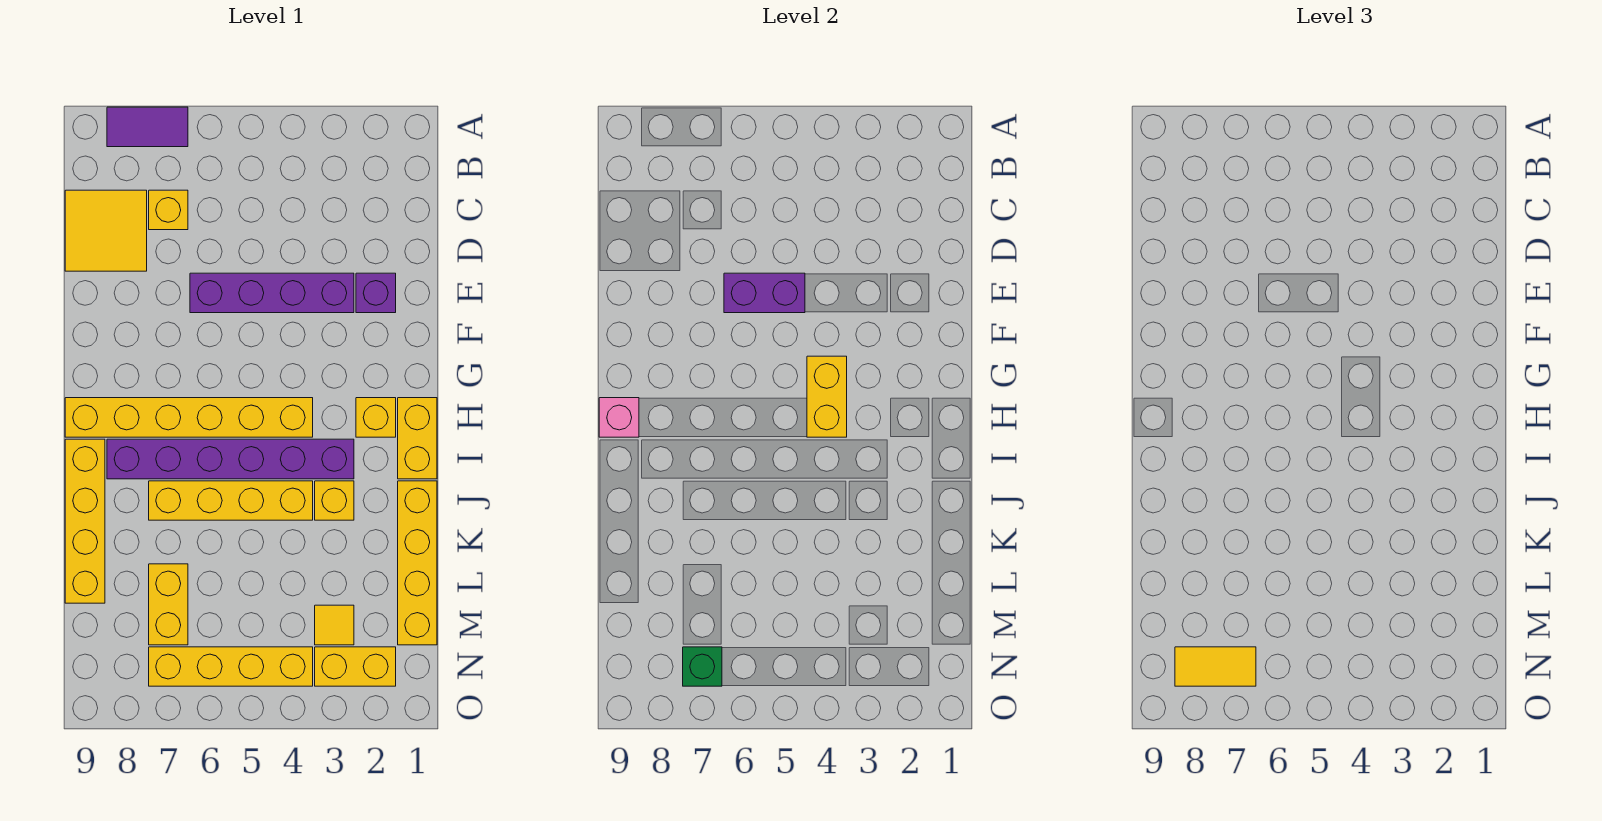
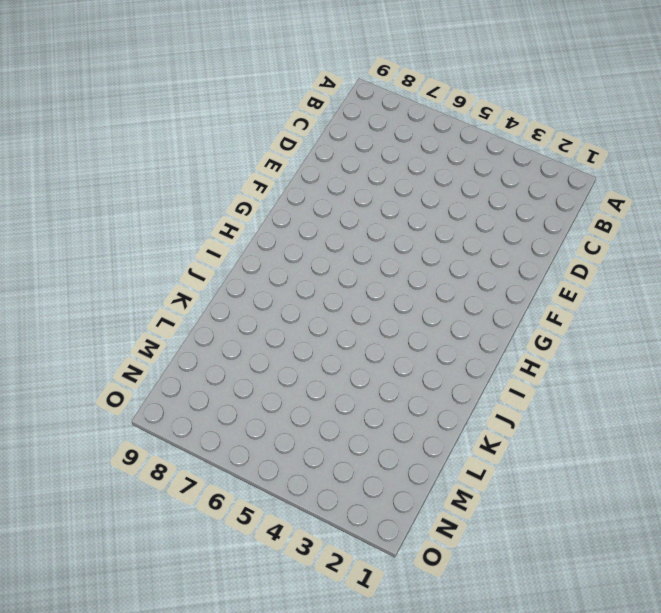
none -> purple 1x2 tile [107,107,188,147]
none -> yellow 1x1 brick [149,190,188,230]
none -> yellow 2x2 tile [65,190,147,271]

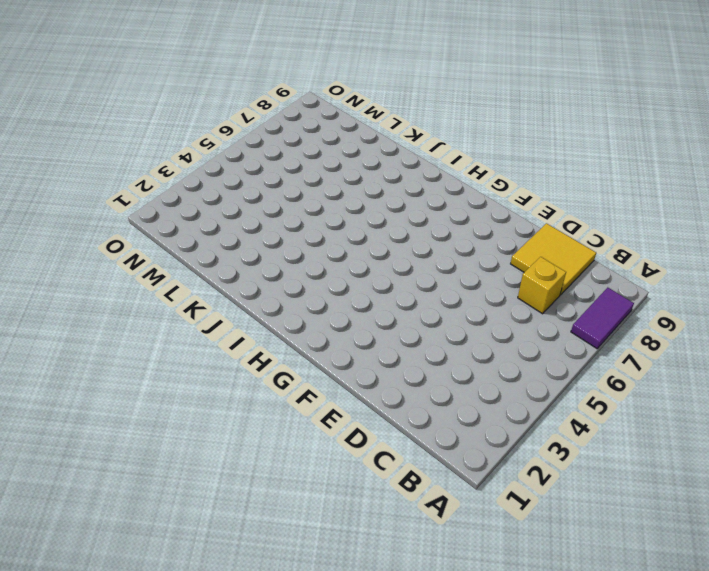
none -> purple 1x1 brick [356,273,396,313]
none -> purple 1x4 brick [190,273,354,313]
none -> yellow 1x2 brick [398,398,437,479]

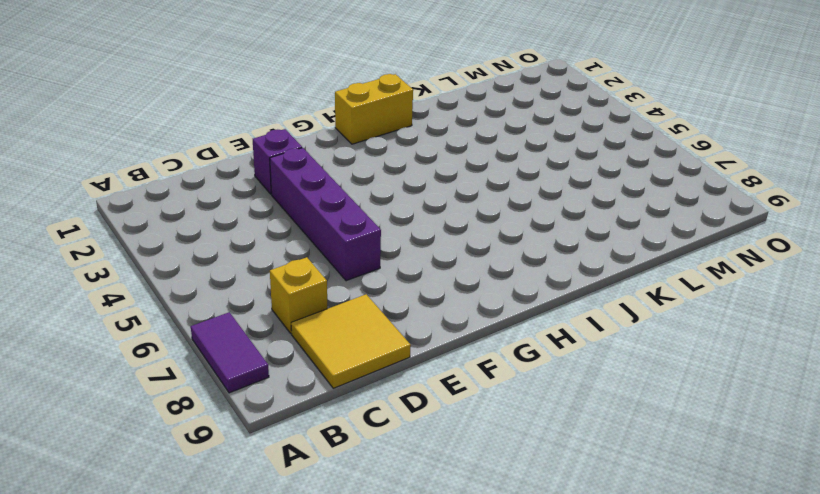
none -> yellow 1x1 brick [356,398,396,437]
none -> yellow 1x6 brick [65,398,313,437]
none -> purple 1x6 brick [107,439,354,479]

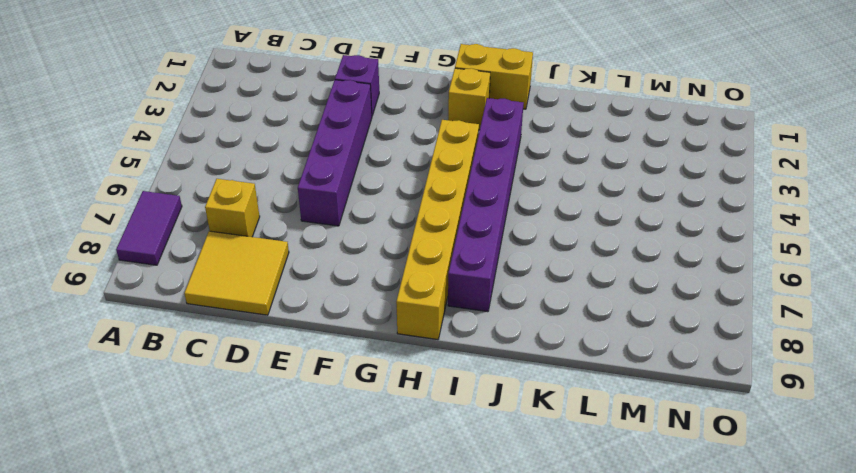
none -> yellow 1x4 brick [65,439,105,603]
none -> yellow 1x4 brick [398,481,437,645]
none -> yellow 1x1 brick [315,481,354,520]

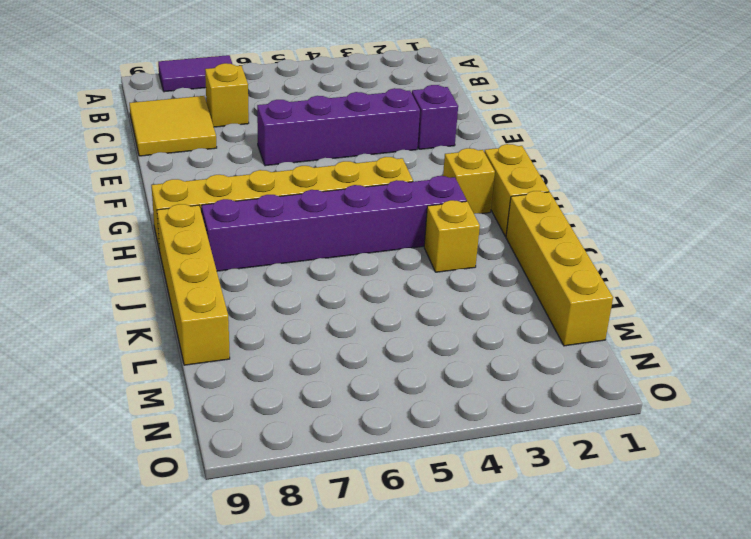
none -> yellow 1x4 brick [149,481,313,520]
none -> yellow 1x2 brick [149,564,188,645]
none -> yellow 1x1 tile [315,605,354,645]

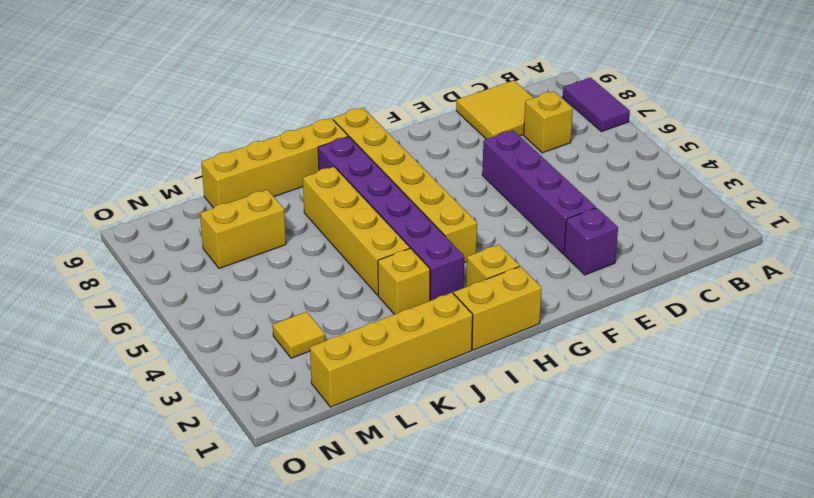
none -> yellow 1x2 brick [315,647,396,686]
none -> yellow 1x4 brick [149,647,313,686]
none -> purple 1x2 brick [724,273,805,313]

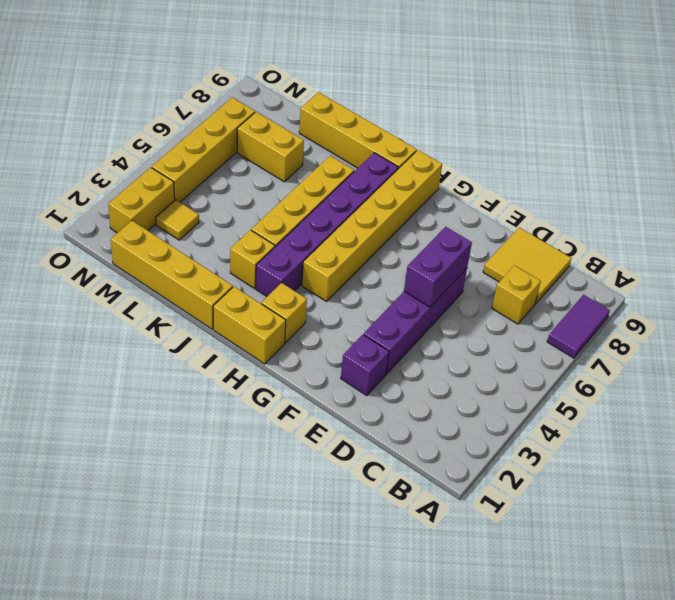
none -> yellow 1x2 brick [807,356,847,437]
none -> pink 1x1 brick [599,398,639,437]
none -> green 1x1 brick [683,647,722,686]

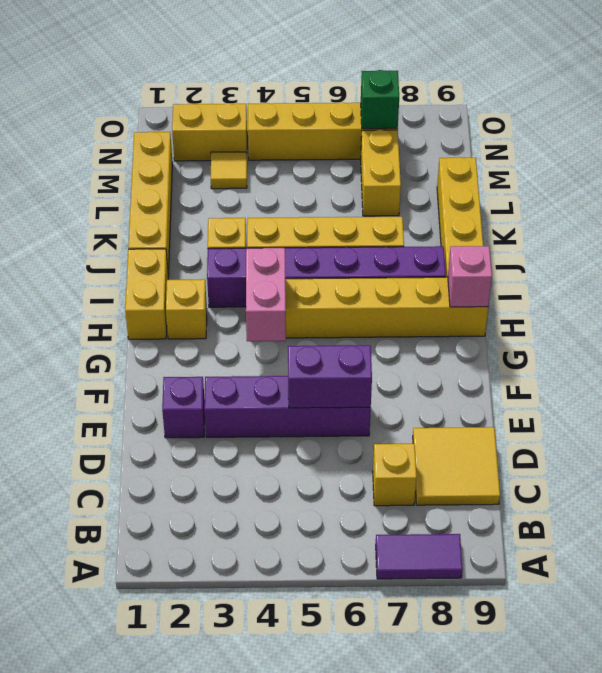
pink 1x2 brick [246,248,286,341] -> yellow 1x2 brick [807,356,847,437]
none -> yellow 1x2 tile [1175,647,1256,686]

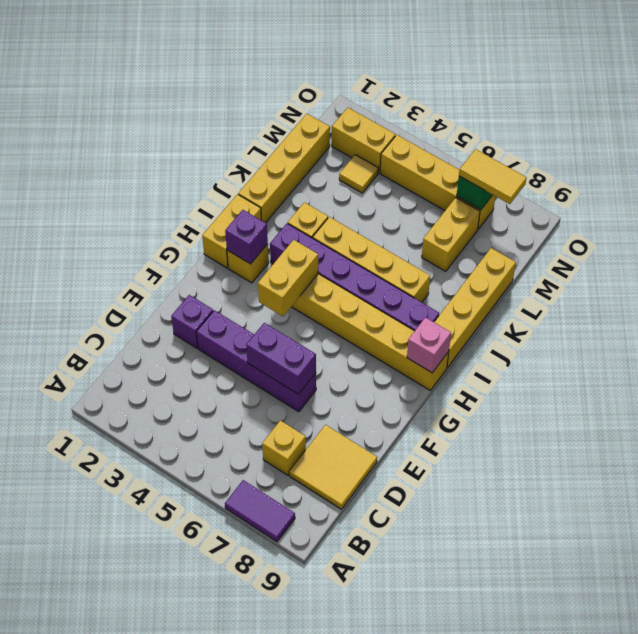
purple 1x1 brick [225,210,268,264] -> none

